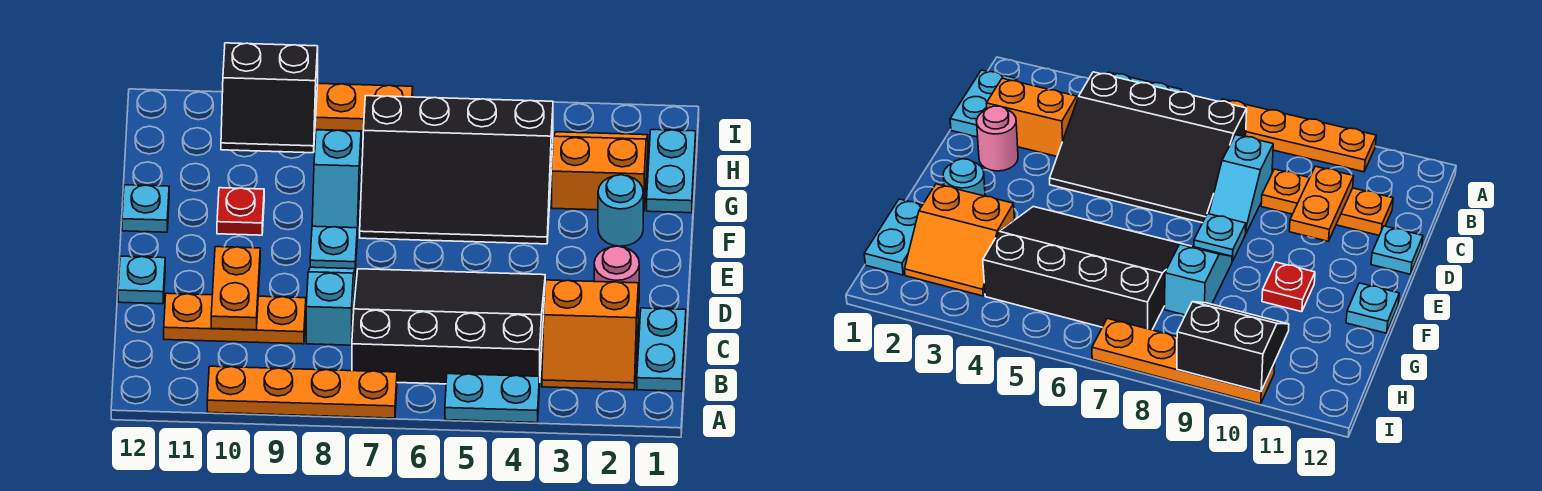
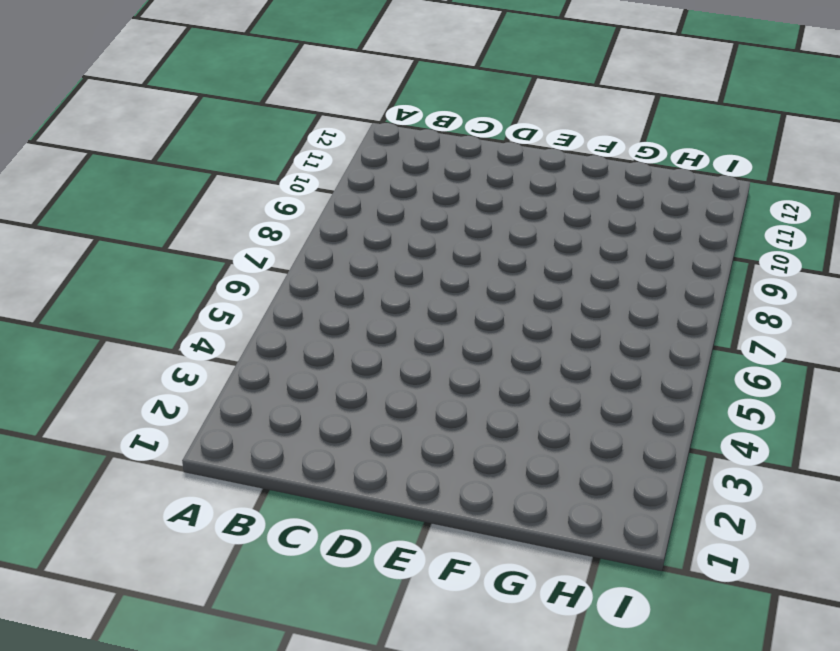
none -> cyan 1x2 plate [445,374,540,423]
none -> orange 1x4 plate [207,366,397,418]
none -> cyan 1x2 plate [637,308,686,391]

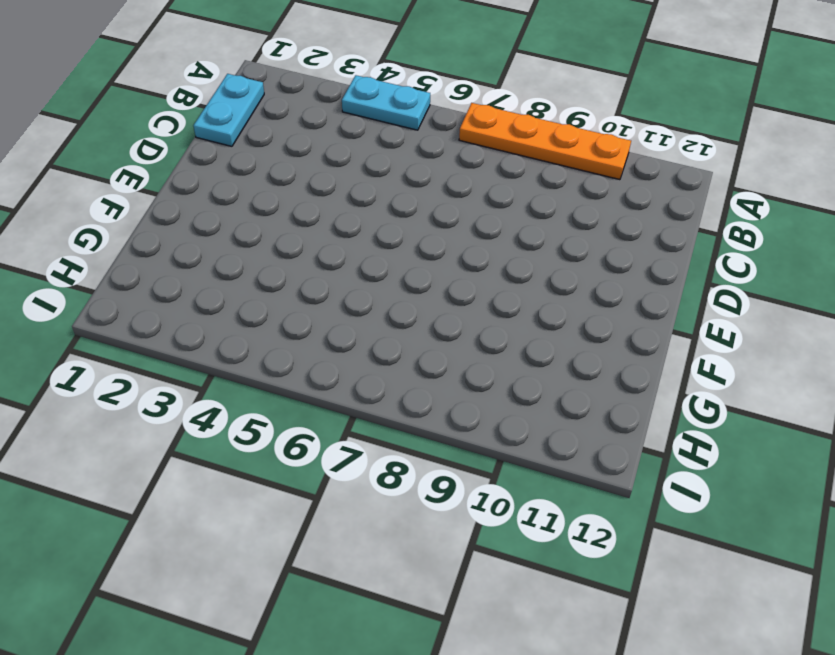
none -> orange 2x2 slope [542,280,638,390]
none -> black 3x4 slope [352,269,545,384]
none -> cyan 1x2 slope [306,267,355,345]

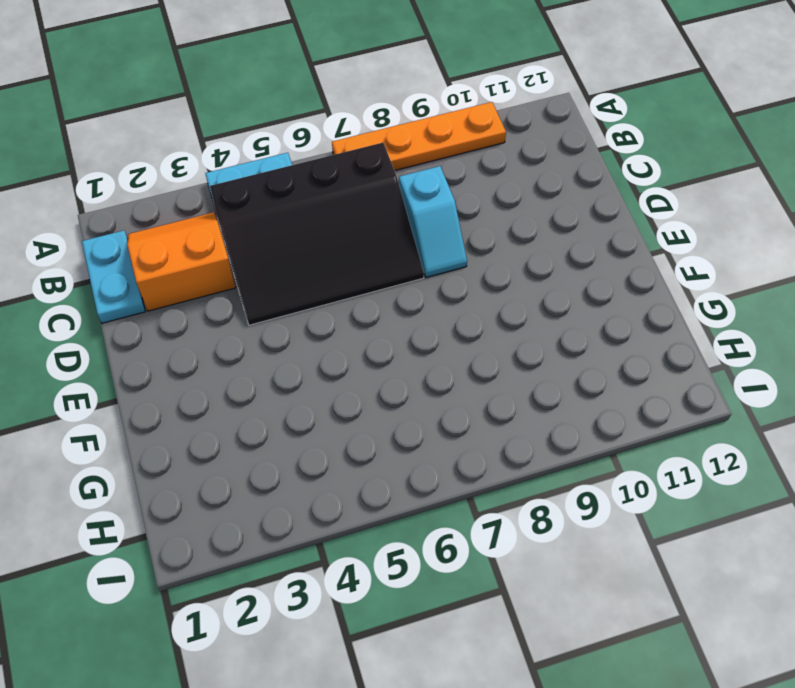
none -> orange 1x3 plate [164,293,306,344]
none -> pink 1x1 round brick [594,246,639,305]
none -> cyan 1x1 plate [118,256,165,304]

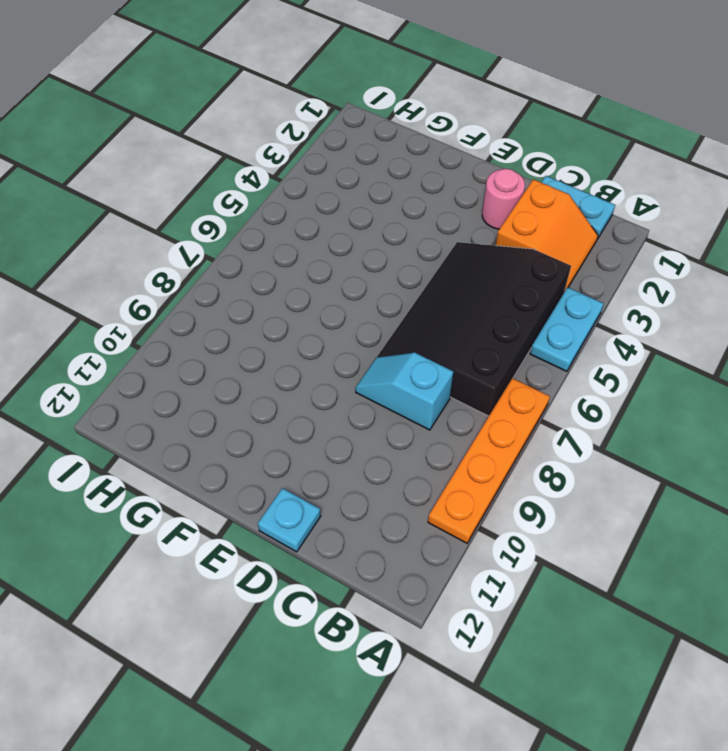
none -> orange 1x3 plate [164,293,306,344]
none -> cyan 1x1 plate [310,226,357,272]
none -> cyan 1x1 round brick [598,175,643,246]

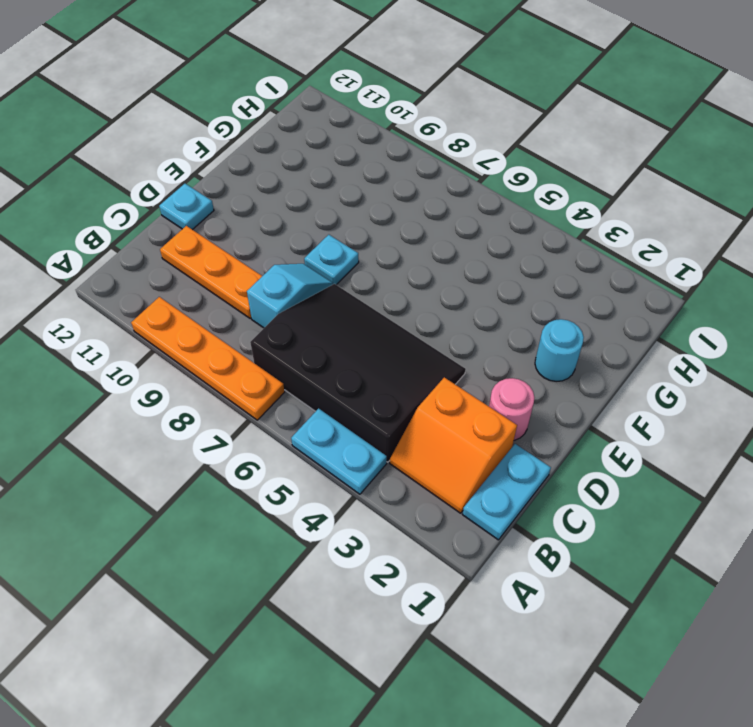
none -> black 3x4 slope [360,96,553,244]
none -> cyan 1x2 slope [312,130,361,236]
none -> red 1x1 plate [217,188,264,235]

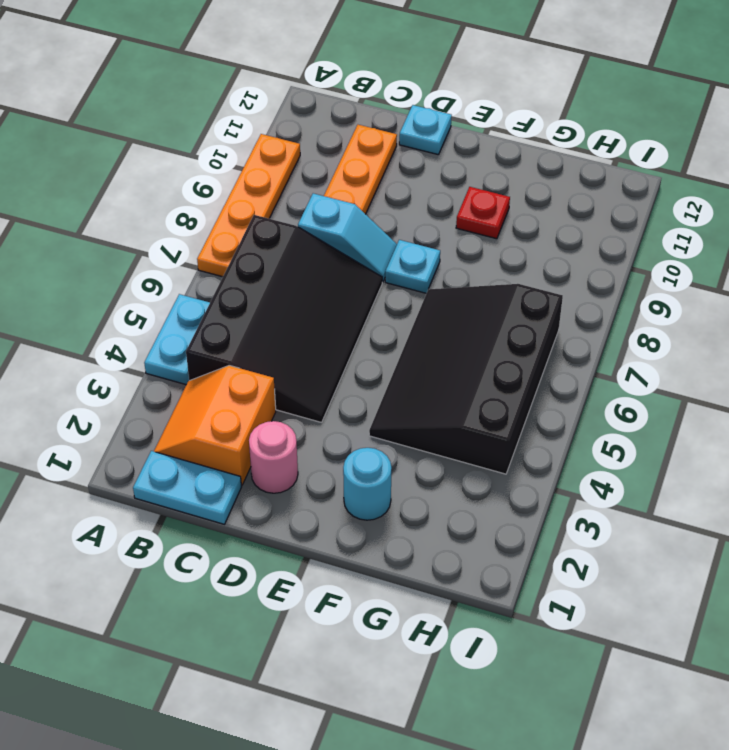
none -> cyan 1x2 slope [312,130,361,236]
none -> cyan 1x1 plate [122,185,169,232]
none -> cyan 1x2 plate [647,130,696,213]

